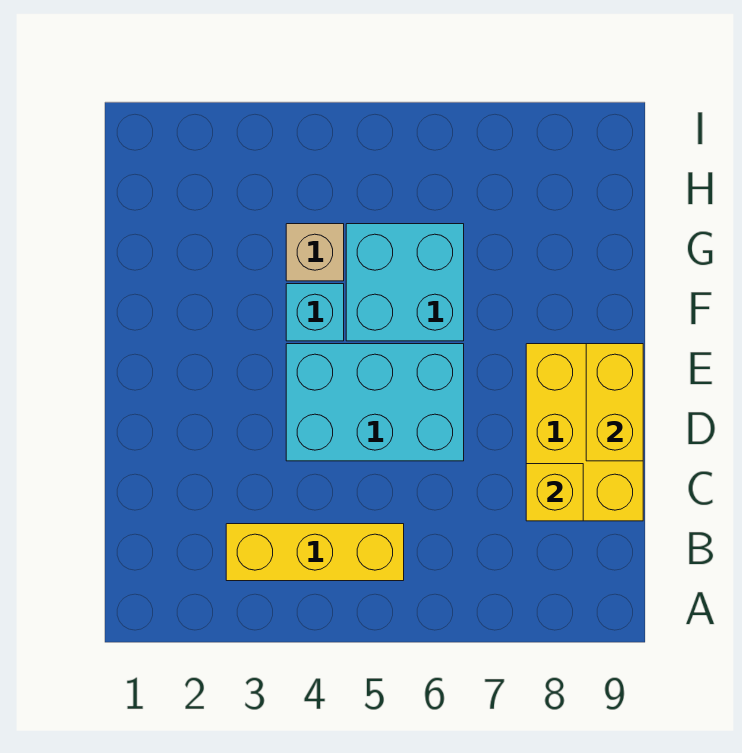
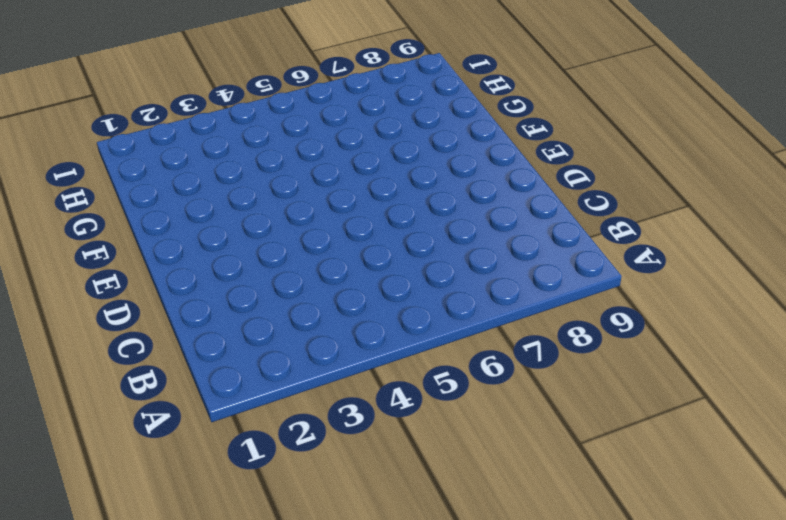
none -> yellow 1x3 brick [226,524,404,581]
none -> yellow 2x3 brick [526,344,643,521]

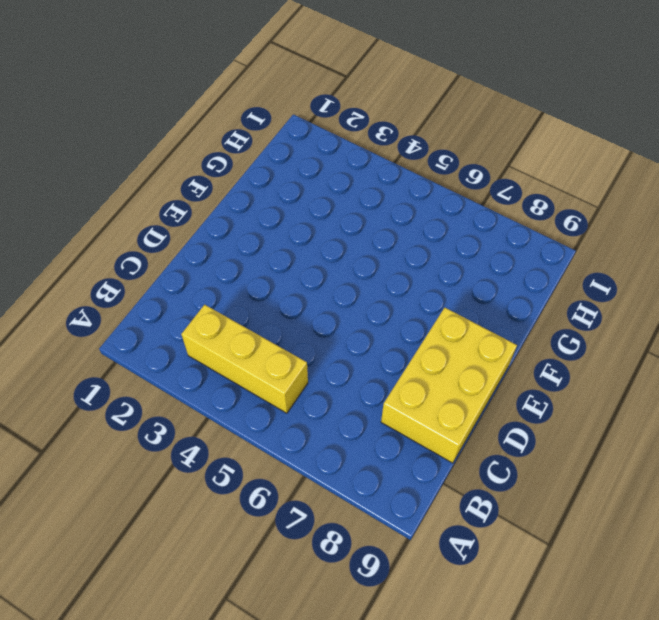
none -> cyan 2x3 brick [286,344,464,461]
none -> cyan 1x1 brick [286,284,344,341]

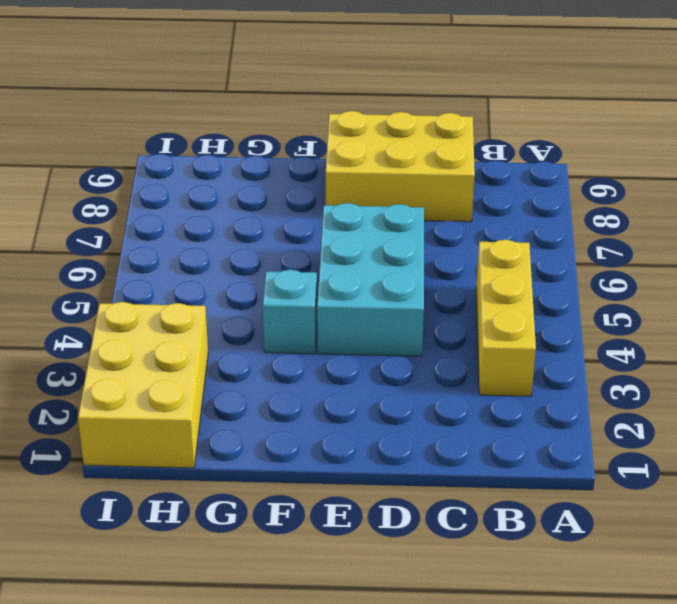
yellow 2x3 brick [78,302,208,468] -> none
none -> cyan 2x2 brick [346,224,464,341]
none -> tan 1x1 brick [286,224,344,281]

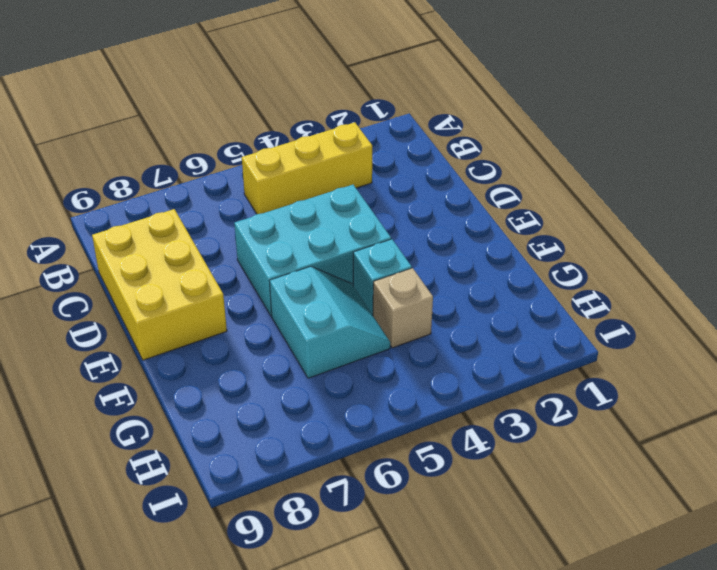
cyan 2x2 slope [270,266,390,378] -> cyan 2x2 brick [346,224,464,341]
none -> yellow 1x1 brick [526,464,583,521]
none -> yellow 1x2 brick [586,344,643,461]

